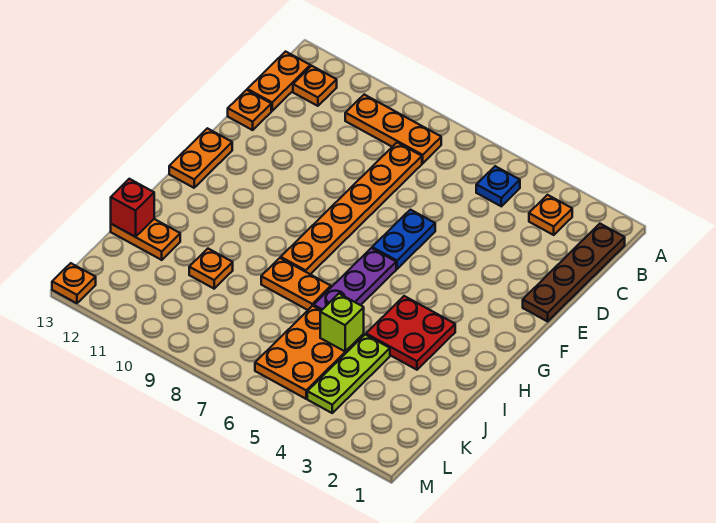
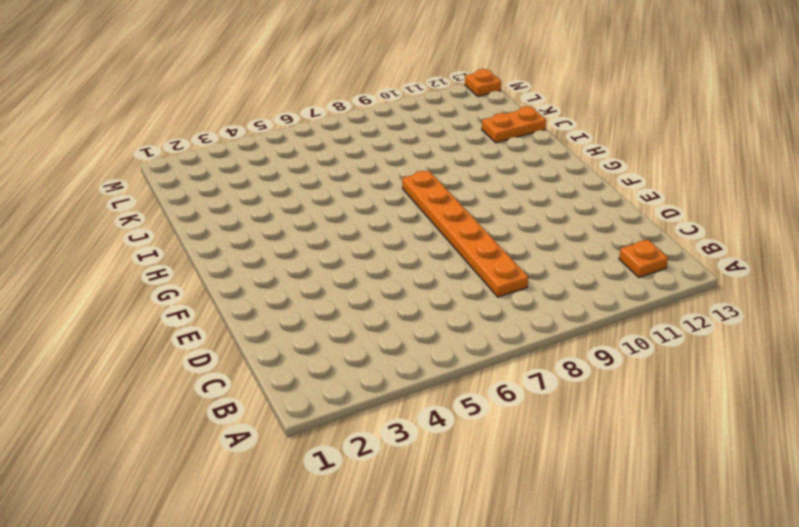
none -> brown 1x4 plate [523,224,625,321]
none -> orange 1x1 plate [529,195,572,235]
none -> blue 1x1 plate [476,166,520,206]

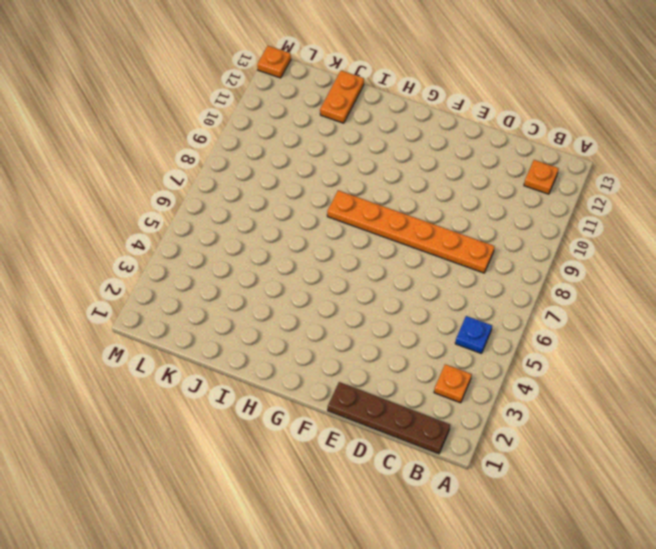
none -> orange 1x3 plate [345,95,441,163]
none -> orange 1x2 plate [247,52,310,111]
none -> orange 1x1 plate [228,90,271,130]

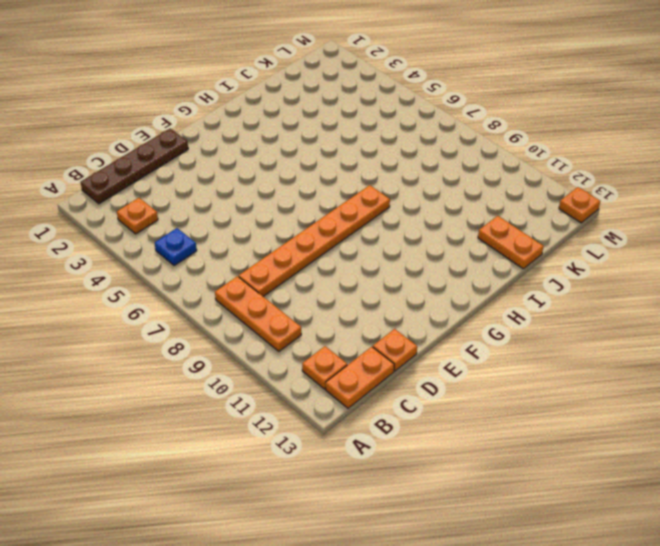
none -> blue 1x2 plate [372,210,435,269]
none -> orange 1x2 plate [169,128,232,188]
none -> purple 1x3 plate [314,248,396,311]

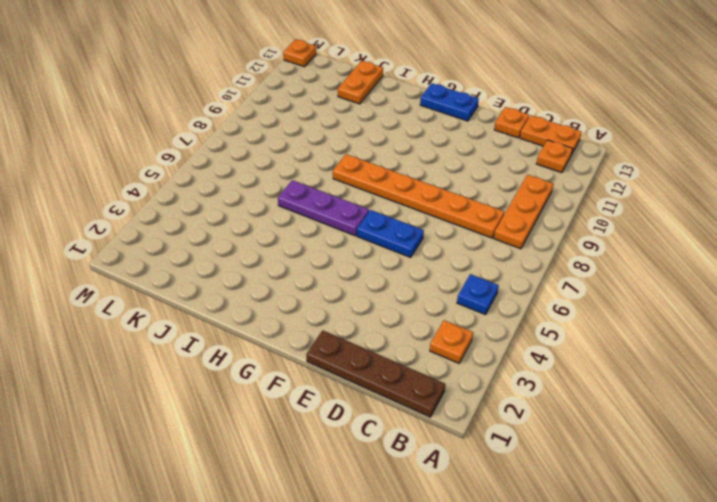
blue 1x2 plate [420,83,479,121] -> orange 1x2 plate [169,128,232,188]
none -> red 2x2 plate [366,296,455,370]
none -> orange 1x2 plate [261,258,331,310]
none -> lime 1x3 plate [307,335,390,413]

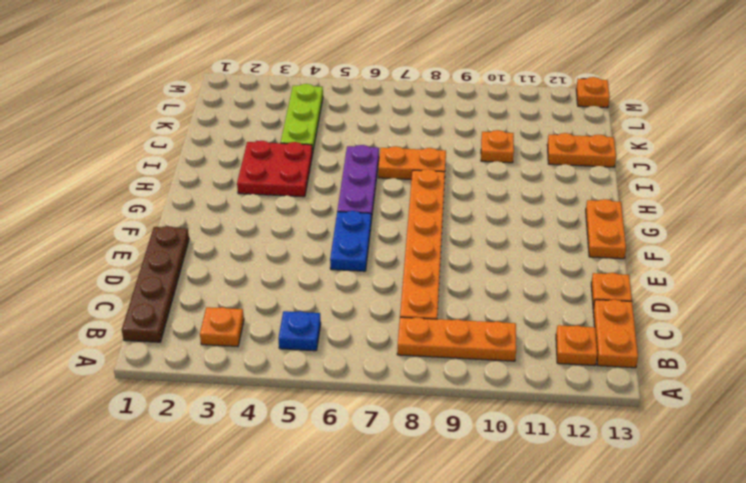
none -> orange 2x3 plate [255,306,364,399]
none -> lime 1x1 brick [320,294,364,351]
none -> red 1x1 brick [111,179,154,237]

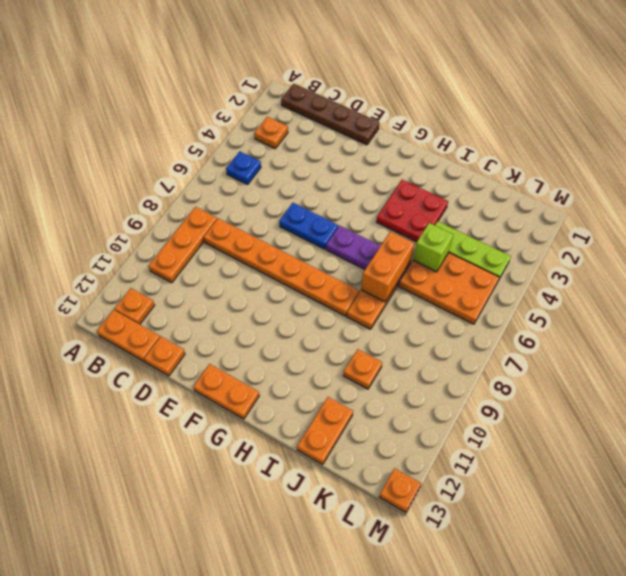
orange 1x2 brick [361,231,414,302] -> none
none -> red 1x1 brick [111,179,154,237]

